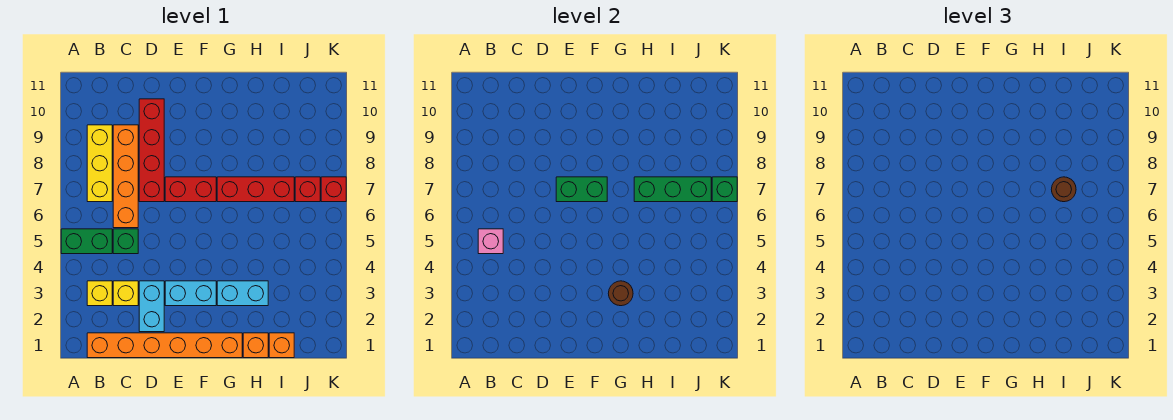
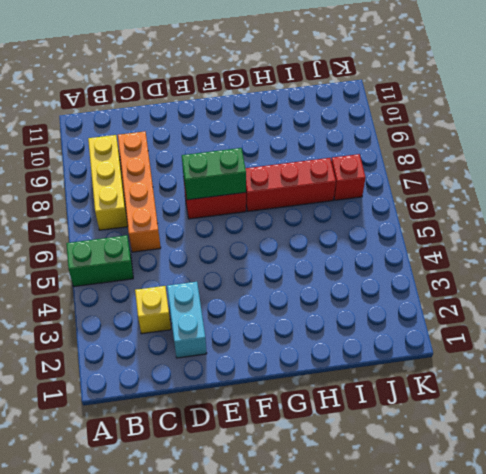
none -> orange 1x6 brick [87,333,242,358]
none -> yellow 1x1 brick [87,281,112,306]
none -> green 1x1 brick [113,229,138,254]

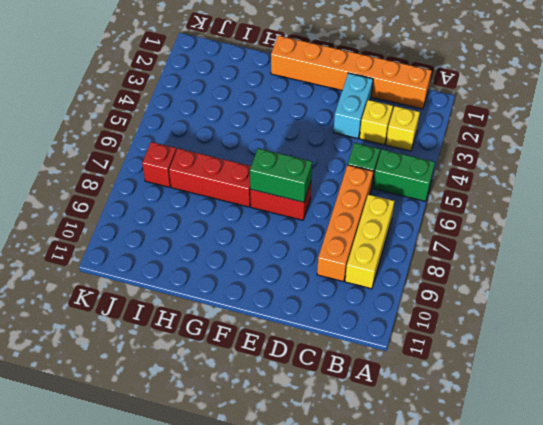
none -> red 1x4 brick [139,99,164,202]
none -> cyan 1x2 brick [165,281,216,306]
none -> cyan 1x2 brick [217,281,268,306]

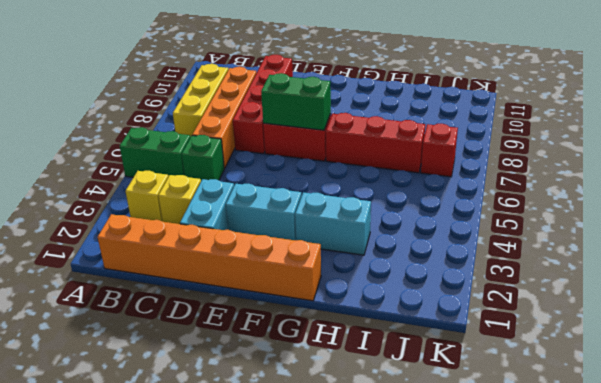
none -> orange 1x1 brick [243,333,268,358]
none -> orange 1x1 brick [269,333,294,358]
none -> red 1x1 brick [321,177,346,202]

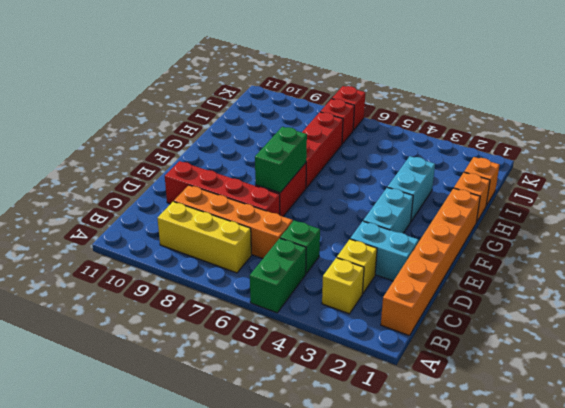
none -> pink 1x1 brick [478,229,503,254]
none -> brown 1x1 round brick [608,281,633,306]
none -> green 1x3 brick [634,177,711,202]

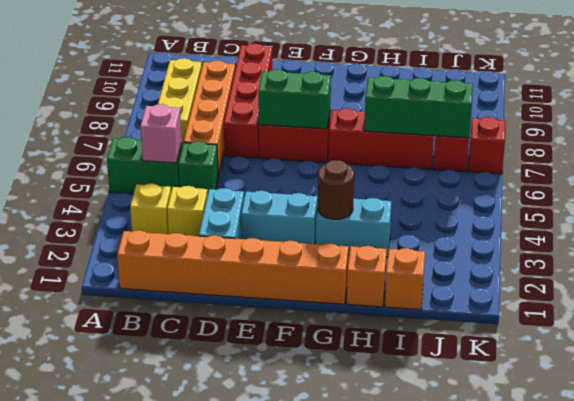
none -> green 1x1 brick [712,177,737,202]
none -> brown 1x1 round brick [1051,177,1076,202]

